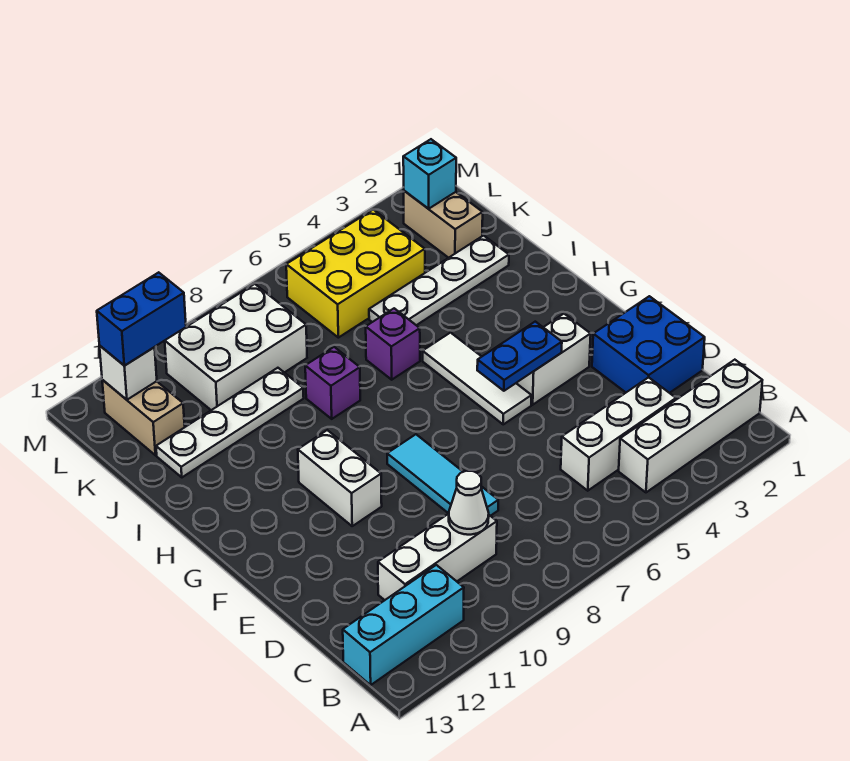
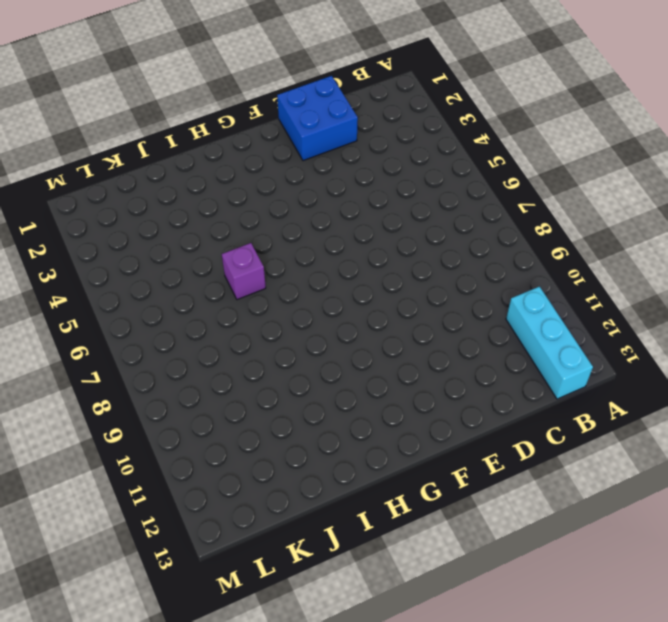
none -> white 1x4 brick [619,360,762,492]
none -> white 1x3 brick [561,377,676,491]
none -> white 1x3 brick [378,514,497,600]

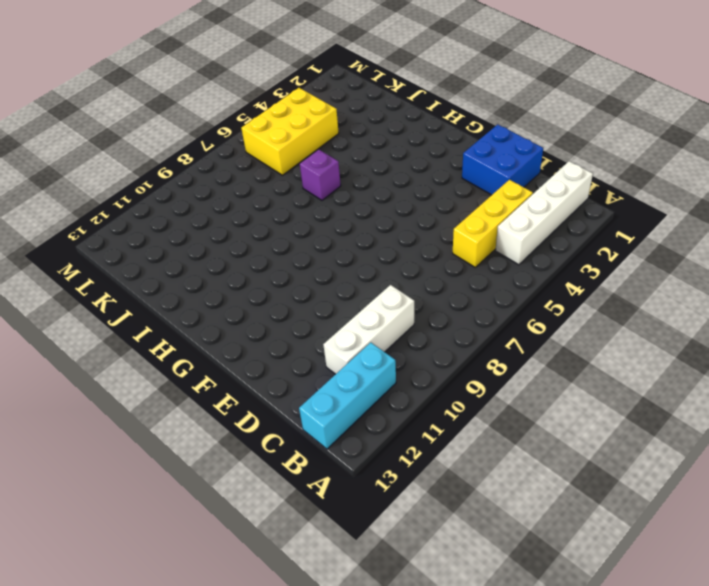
yellow 1x3 brick [453,180,533,267] -> white 1x3 brick [561,377,676,491]
none -> cyan 1x3 tile [387,434,498,516]
none -> white 1x2 brick [517,314,591,405]
none -> white 1x3 tile [423,333,532,424]

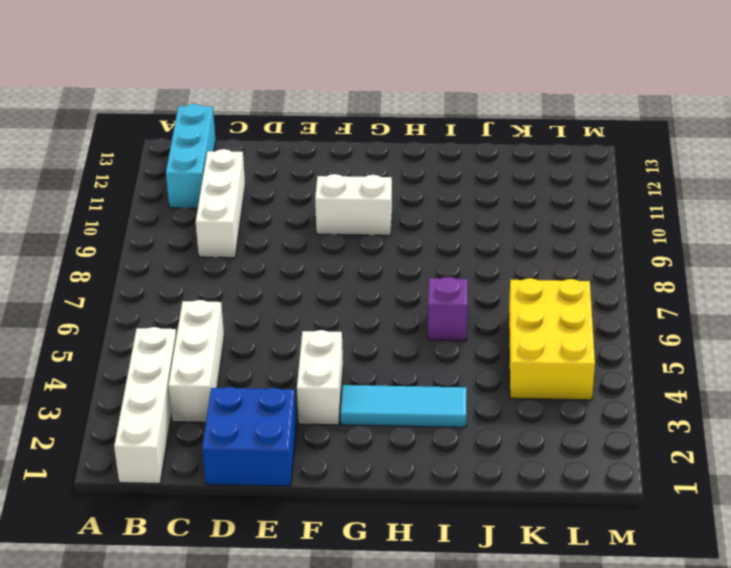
cyan 1x3 tile [341,385,467,427] -> cyan 1x3 tile moved to [387,434,498,516]
none -> white 1x3 tile [423,333,532,424]
none -> purple 1x1 brick [305,347,360,419]
none -> white 1x4 plate [369,236,509,325]

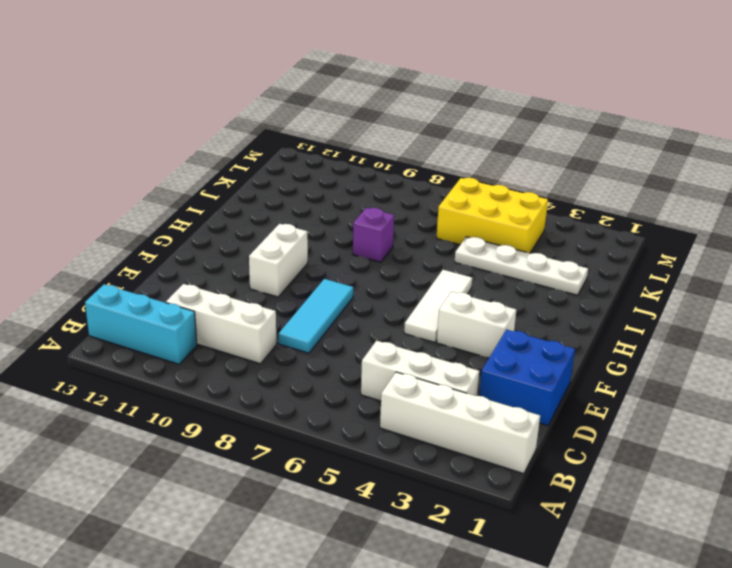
none -> purple 1x1 brick [366,308,420,380]
none -> white 1x4 plate [156,368,304,477]
none -> tan 1x2 brick [404,191,483,258]

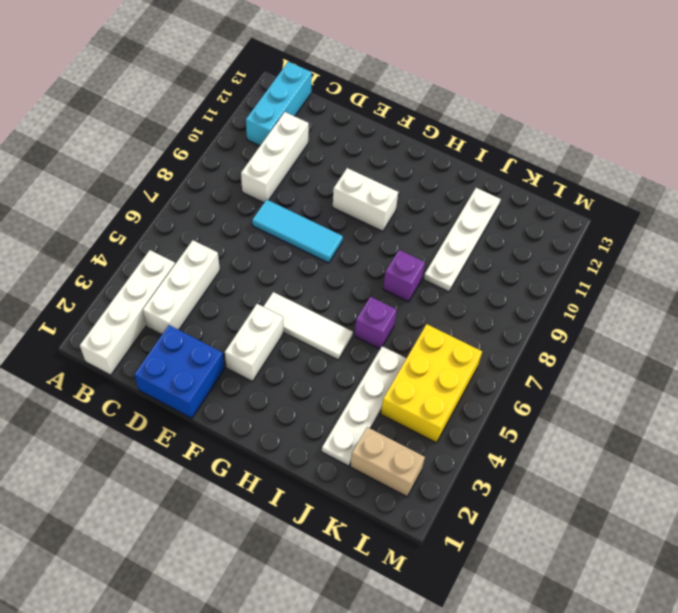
none -> white 2x3 brick [165,284,307,410]
none -> tan 1x2 brick [102,380,185,455]
none -> white 1x1 cone [449,471,489,535]

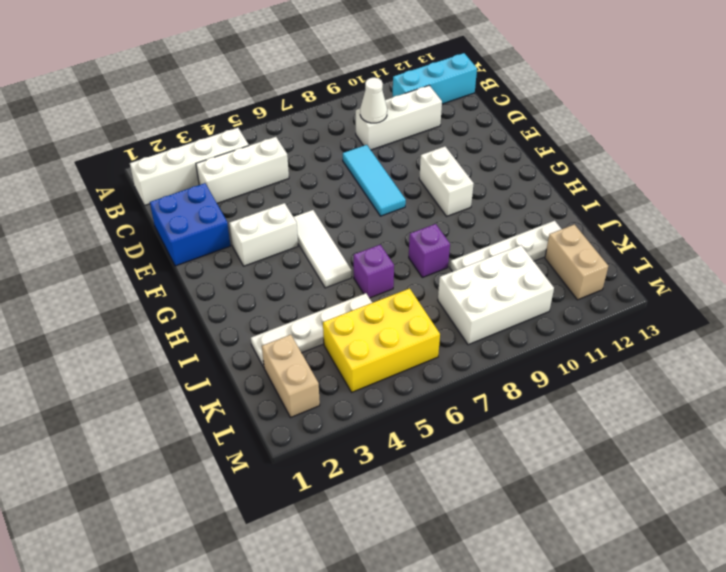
none -> blue 1x2 plate [477,322,562,391]
none -> cyan 1x1 brick [403,139,456,209]
none -> white 1x1 brick [100,346,157,400]

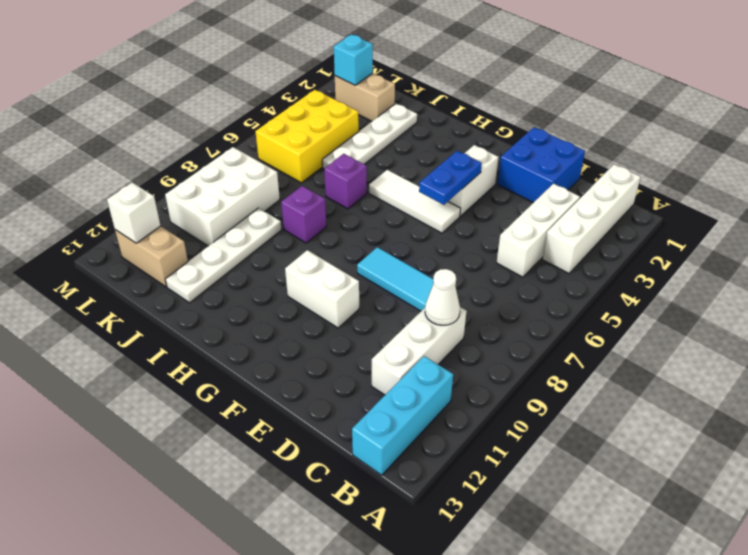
none -> blue 1x2 brick [97,272,186,366]

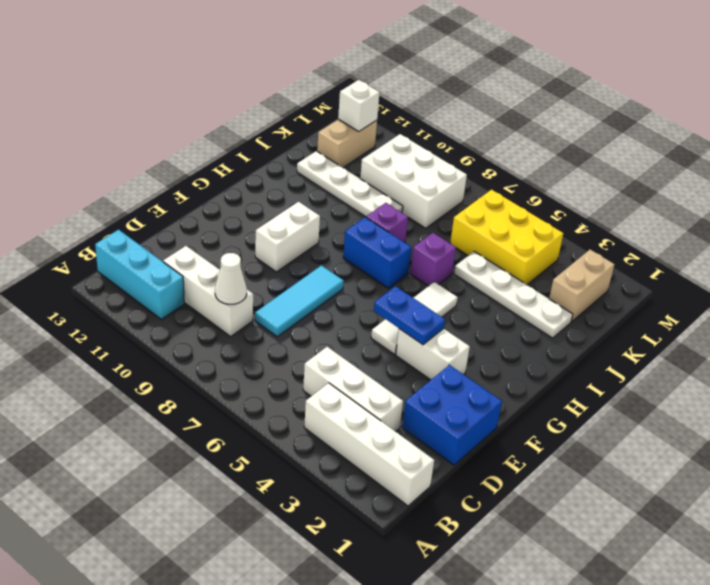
blue 1x2 brick [343,217,411,288] -> blue 1x2 brick moved to [97,272,186,366]
none -> cyan 1x1 brick [403,139,456,209]

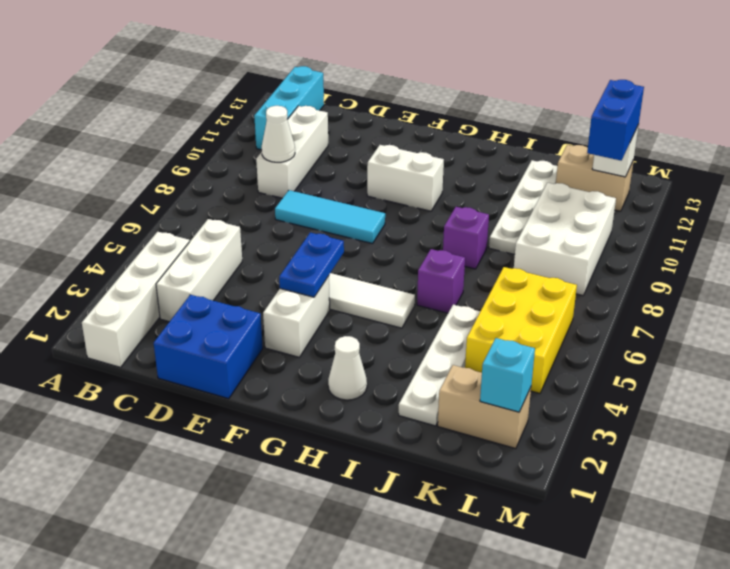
white 1x1 cone [328,336,367,400] -> none

